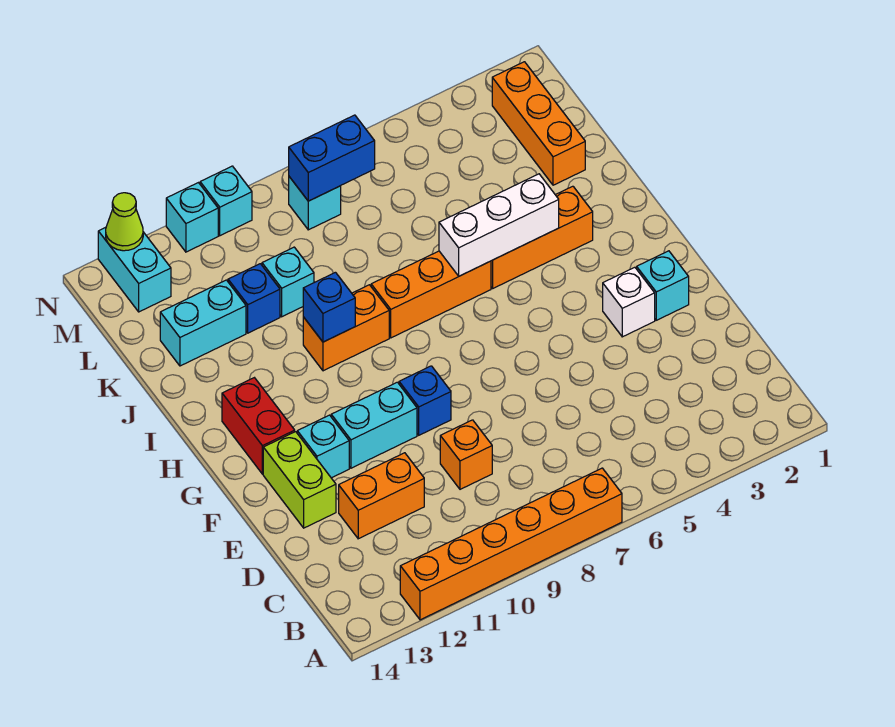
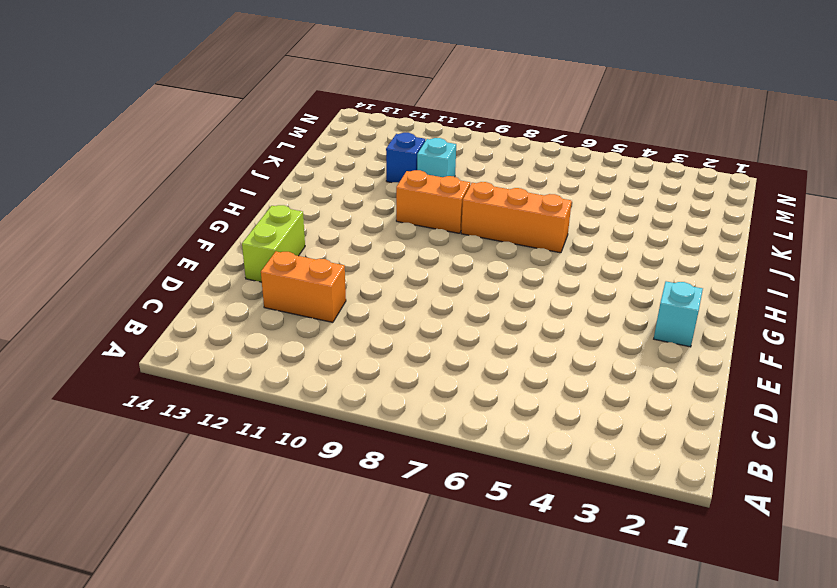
none -> orange 1x6 brick [400,468,622,620]
none -> orange 1x1 brick [440,420,492,489]
none -> white 1x1 brick [603,267,655,337]

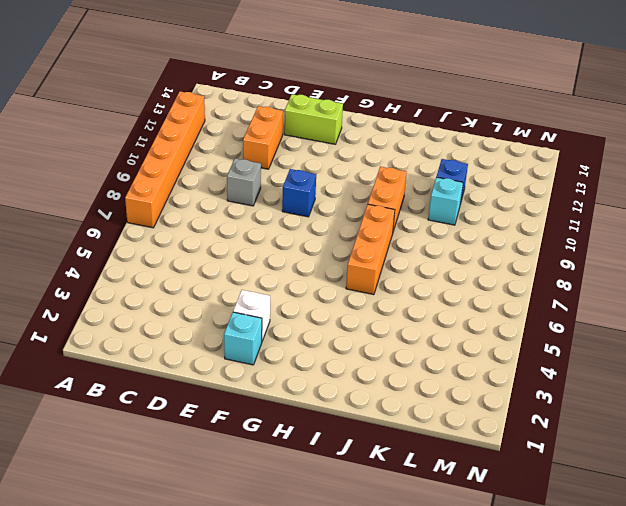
grey 1x1 brick [227,158,261,206] -> orange 1x1 brick [440,420,492,489]
none -> cyan 1x2 brick [331,382,417,468]
none -> cyan 1x1 brick [297,415,349,478]
none -> red 1x2 brick [222,378,295,474]

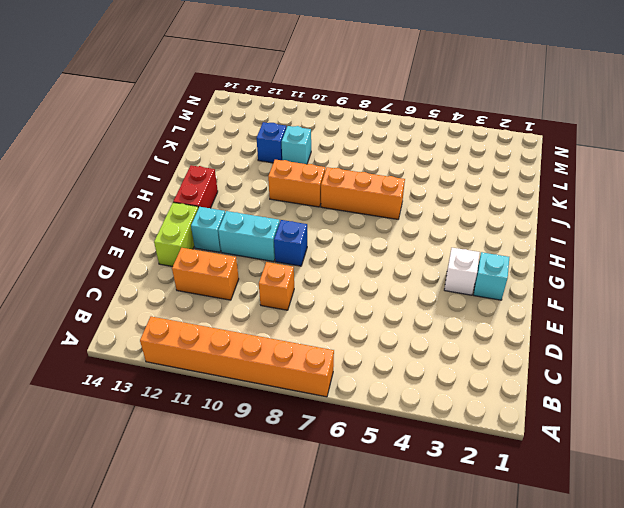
none -> orange 1x3 brick [491,186,593,288]
none -> orange 1x3 brick [492,62,585,185]
none -> cyan 1x2 brick [160,280,246,366]

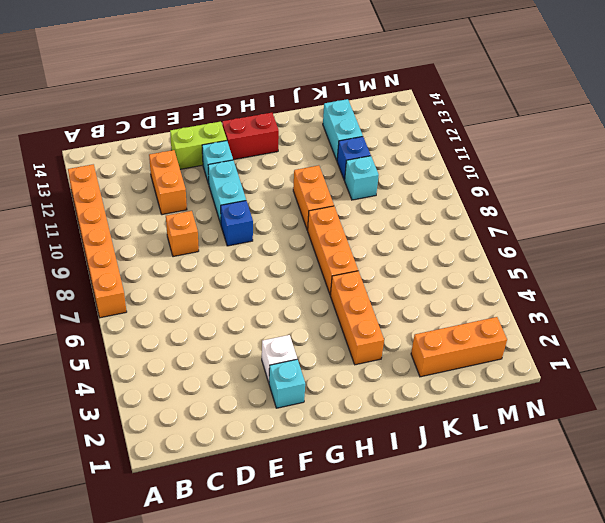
none -> cyan 1x1 brick [289,177,341,230]
none -> cyan 1x2 brick [98,227,171,312]
none -> cyan 1x1 brick [200,166,252,236]

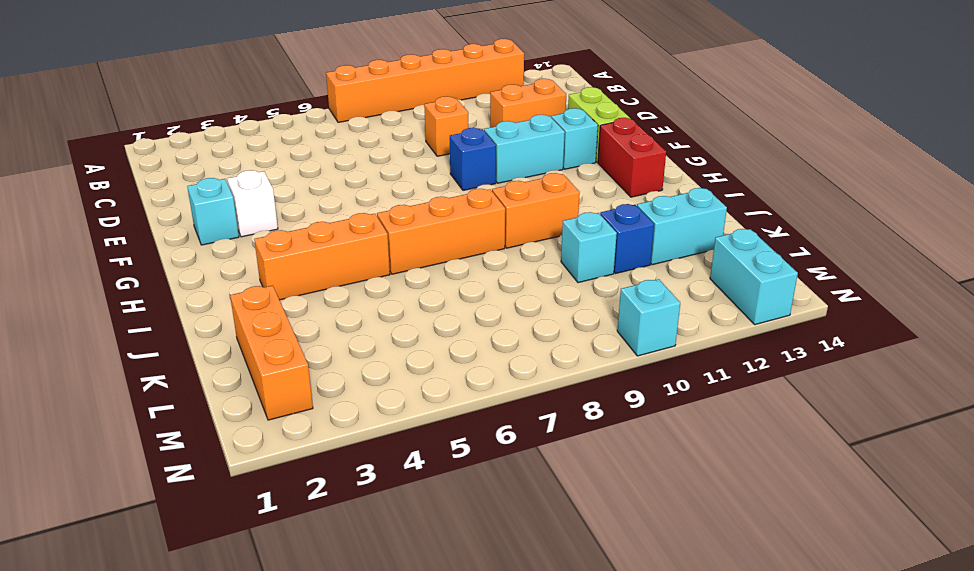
none -> cyan 1x1 brick [289,177,341,230]
none -> cyan 1x1 brick [166,183,218,252]
none -> white 1x3 brick [439,174,559,276]

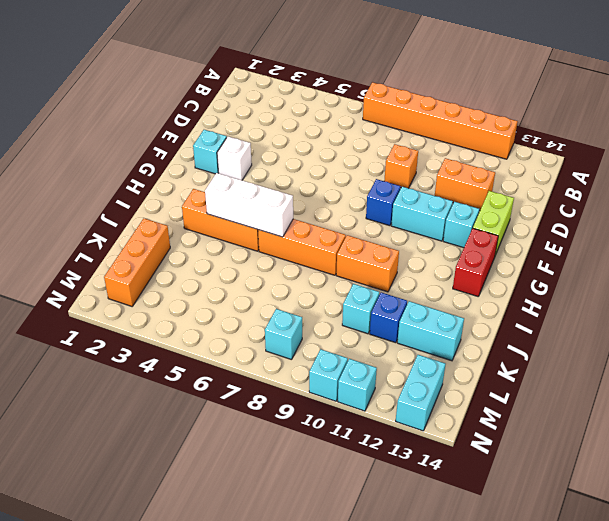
none -> blue 1x1 brick [303,272,355,342]
none -> blue 1x2 brick [289,115,375,201]
none -> lime 1x1 cone [106,193,143,251]

